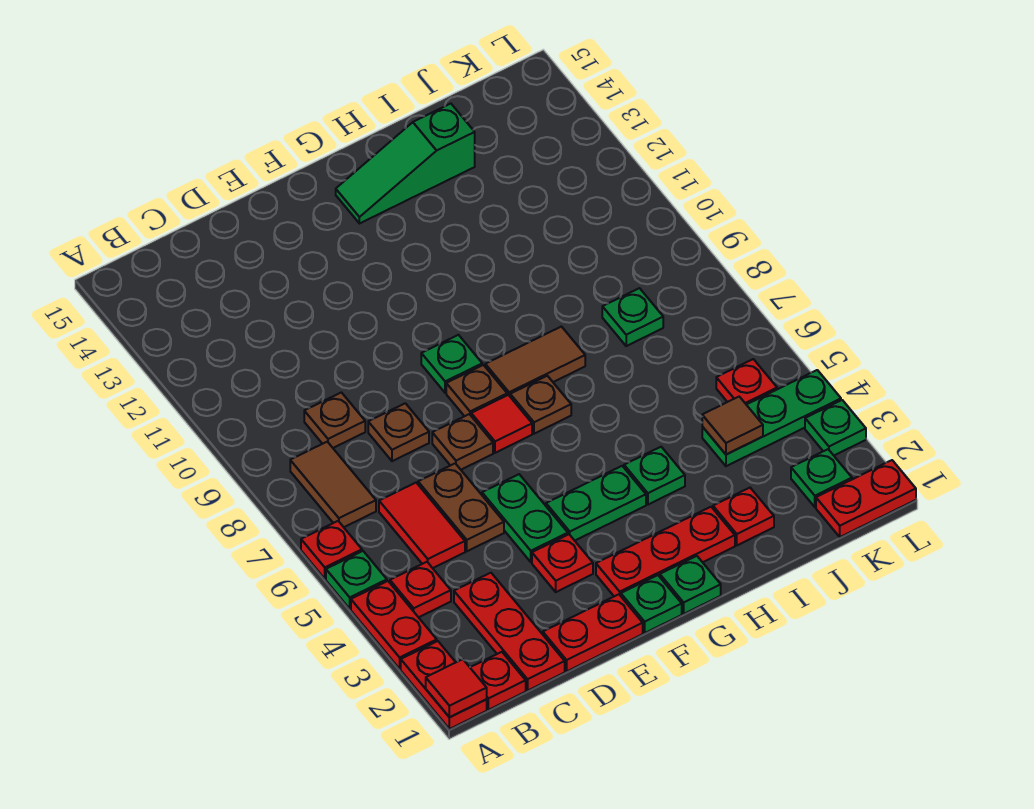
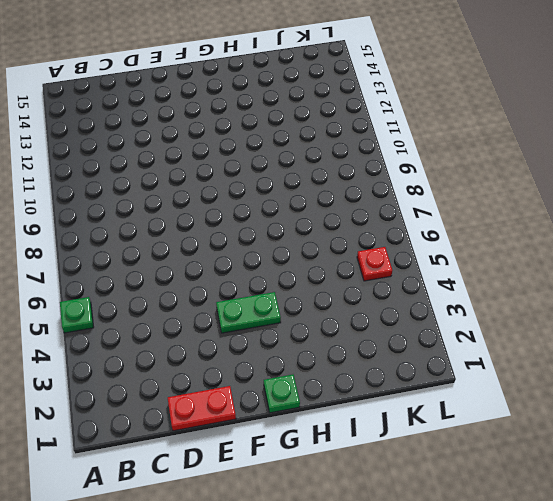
none -> red 1x2 plate [401,641,487,729]
none -> red 1x2 plate [351,581,437,669]
none -> red 1x1 plate [301,521,362,579]
none -> red 1x1 plate [470,652,526,710]

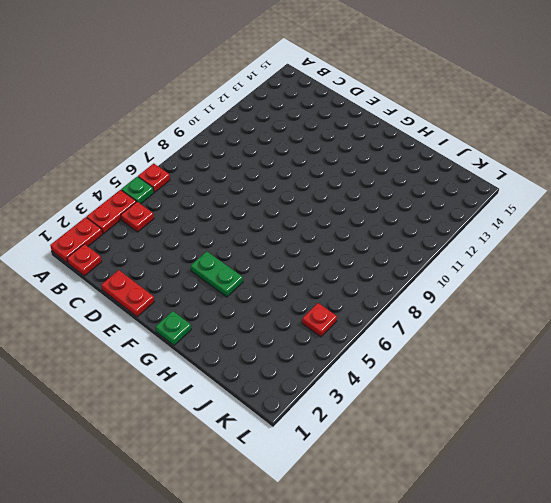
none -> brown 1x2 tile [290,442,376,527]
none -> red 1x3 plate [454,573,565,690]
none -> red 1x2 tile [379,483,465,568]
none -> brown 1x1 plate [304,392,365,448]

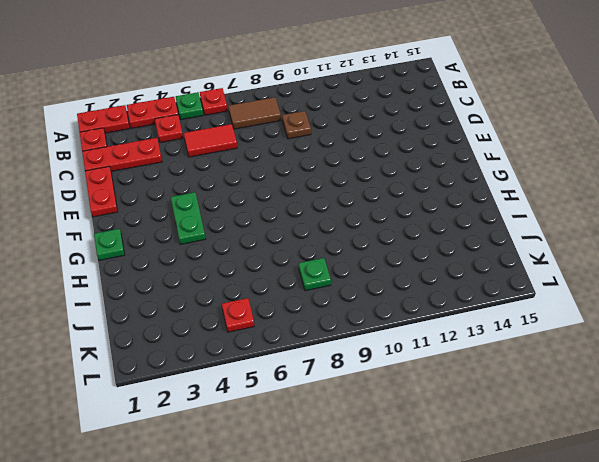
none -> brown 1x2 plate [418,463,504,551]
none -> brown 1x1 plate [368,403,429,461]
none -> red 1x1 plate [532,534,593,592]
none -> green 1x2 plate [482,474,568,562]

